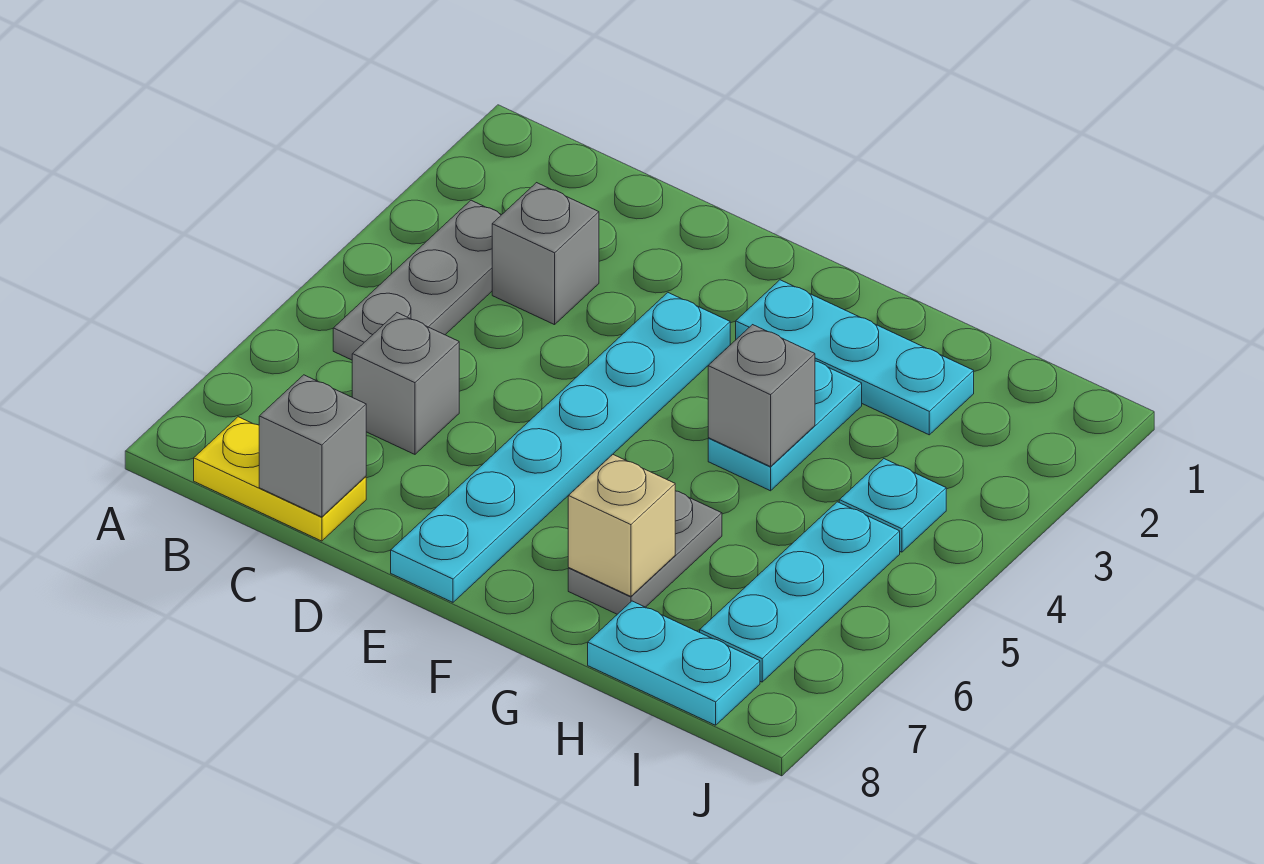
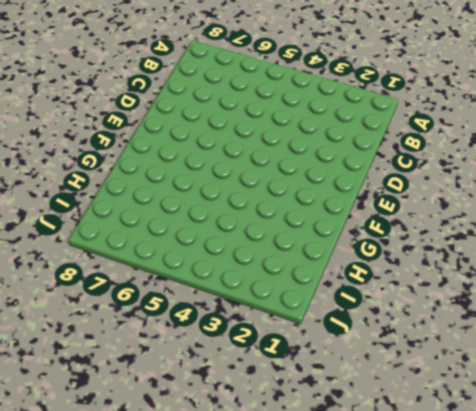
none -> grey 1x3 plate [333,200,501,360]
none -> yellow 1x2 plate [194,417,366,541]
none -> grey 1x1 brick [492,183,599,325]

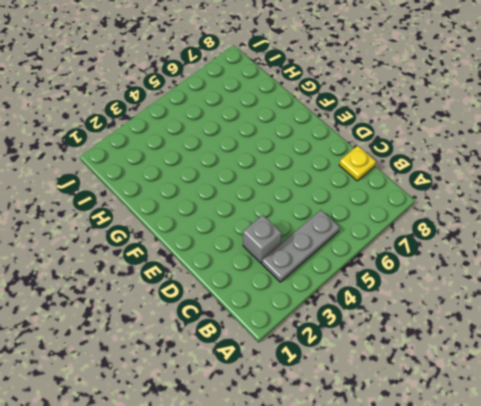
yellow 1x1 plate [339,146,376,181] -> yellow 1x2 plate [194,417,366,541]
none -> grey 1x1 brick [352,313,459,454]
none -> cyan 1x6 plate [391,293,730,602]
none -> cyan 1x3 plate [736,280,974,435]

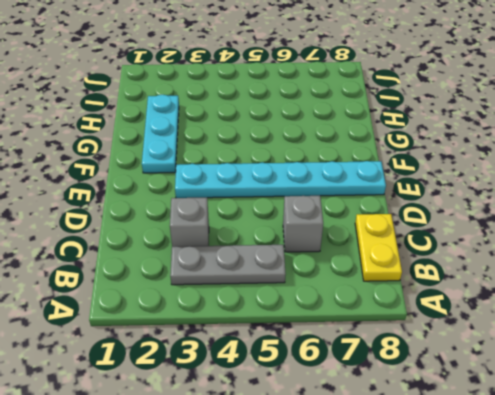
none -> cyan 1x2 plate [708,361,862,491]
none -> grey 1x2 plate [568,491,722,614]
none -> cyan 1x2 plate [588,601,760,725]

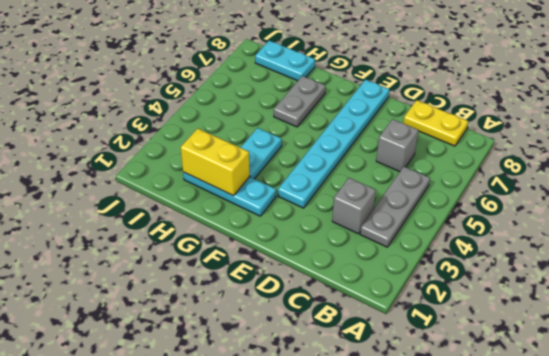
yellow 1x2 brick [181,128,250,196] -> none
none -> cyan 1x1 plate [839,459,946,552]
none -> cyan 1x3 plate [700,502,900,682]
none -> grey 1x1 brick [259,375,366,517]

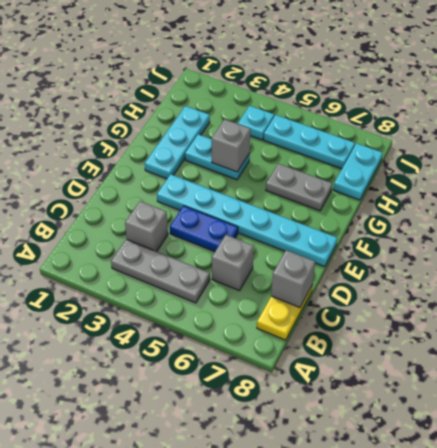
blue 1x2 plate [170,206,238,252] -> none
none -> tan 1x1 brick [568,455,675,596]

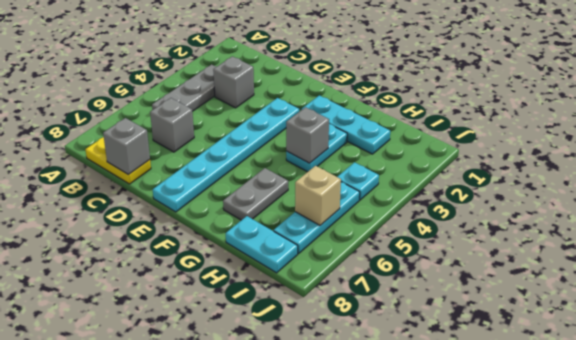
tan 1x1 brick [295,166,341,225] -> tan 1x1 brick moved to [568,455,675,596]

